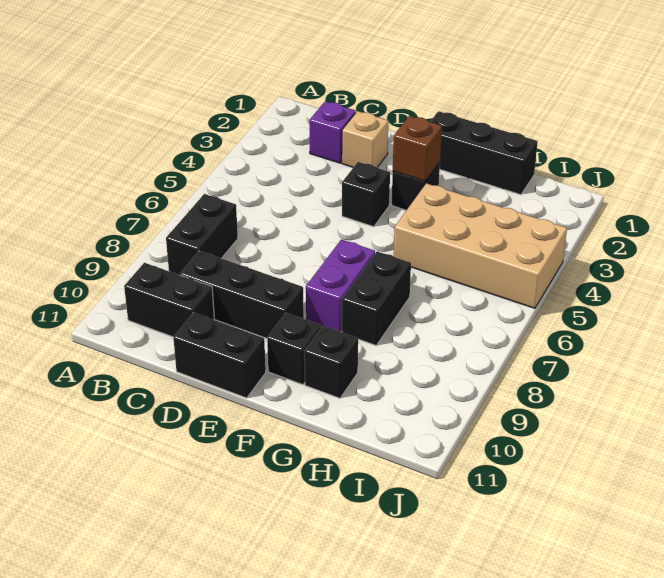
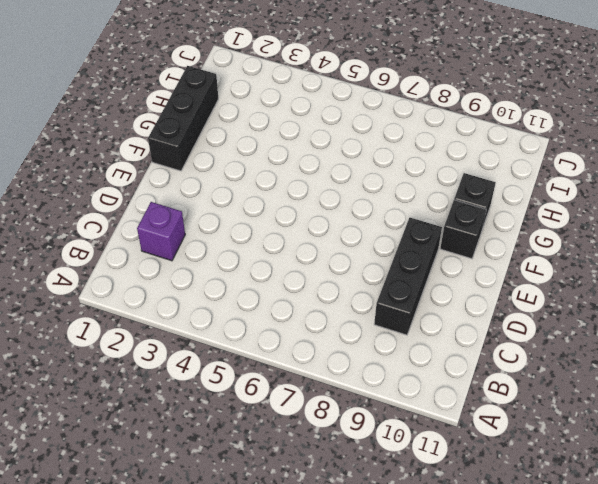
none -> black 1x2 brick [166,194,238,275]
none -> black 1x2 brick [124,263,214,337]
none -> tan 1x1 brick [342,111,388,168]

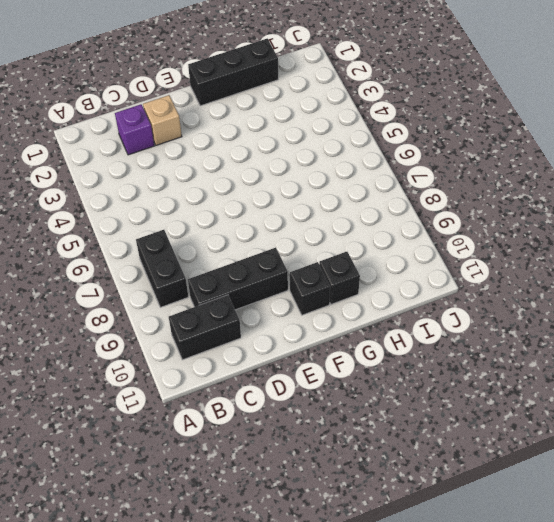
none -> black 1x2 brick [173,312,266,398]
none -> black 1x1 brick [342,162,390,227]
none -> black 1x1 brick [392,162,440,210]

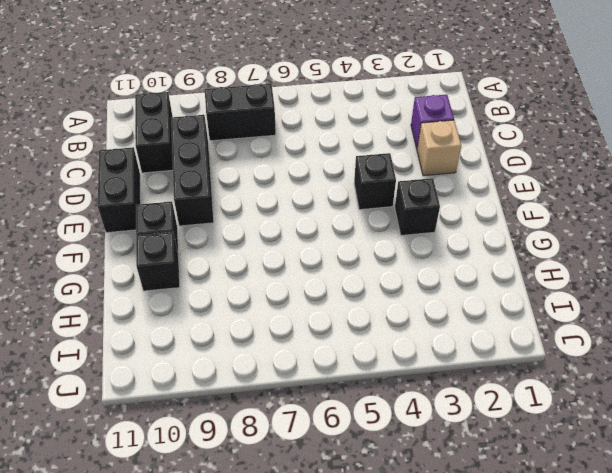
none -> black 1x3 brick [430,111,538,195]
none -> purple 1x2 brick [306,239,375,332]
none -> tan 2x4 brick [394,183,567,308]

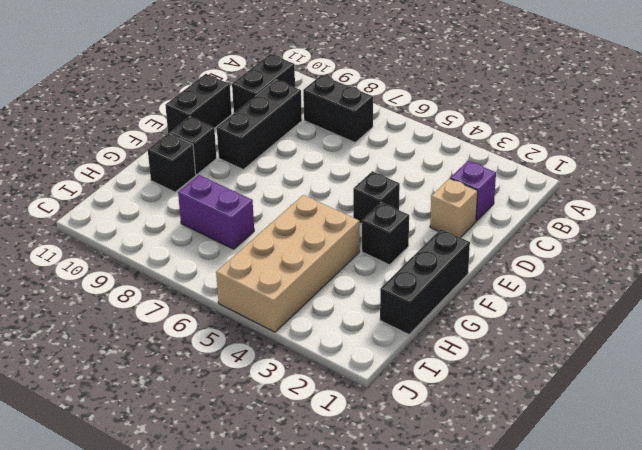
purple 1x2 brick [178,175,254,249] -> purple 1x2 brick moved to [306,239,375,332]
none -> black 1x2 brick [342,251,411,345]
none -> brown 1x1 brick [393,116,442,181]

